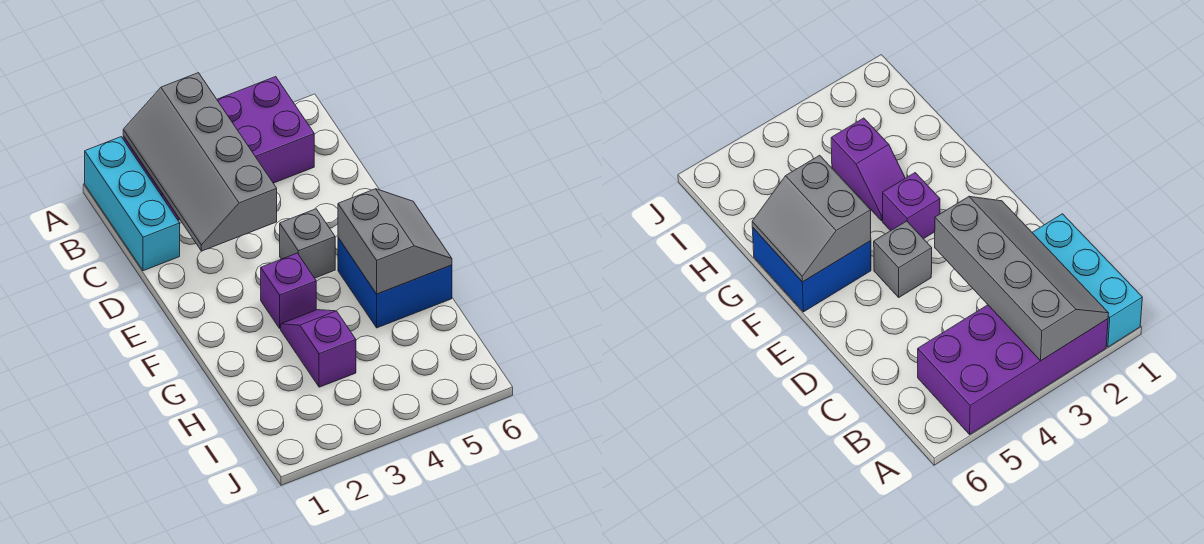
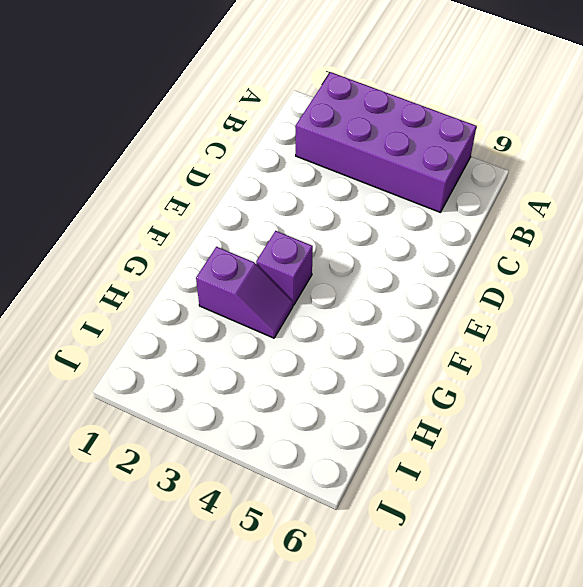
purple 1x2 slope [196,247,293,338] -> purple 1x2 slope turned to [281,310,356,387]
none -> cyan 1x3 brick [85,137,180,271]
none -> grey 1x1 brick [280,209,335,278]

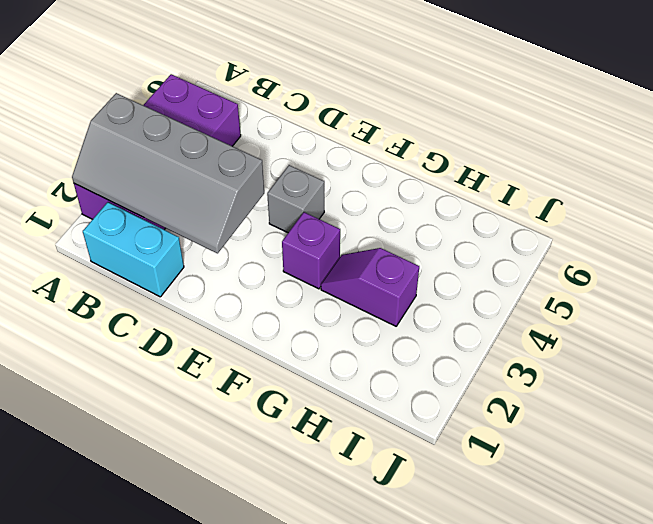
cyan 1x2 brick [83,202,184,297] -> cyan 1x3 brick [85,137,180,271]
none -> blue 2x2 brick [338,238,452,328]
none -> grey 2x2 slope [338,189,452,294]

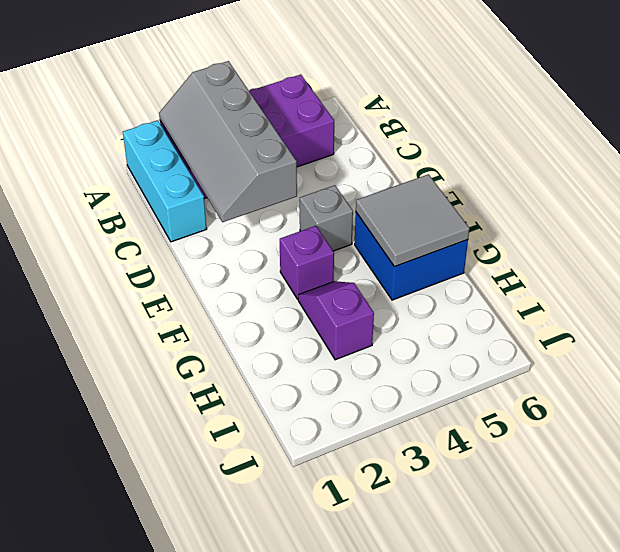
grey 2x2 tile [356,174,469,267] -> grey 2x2 slope [338,189,452,294]

